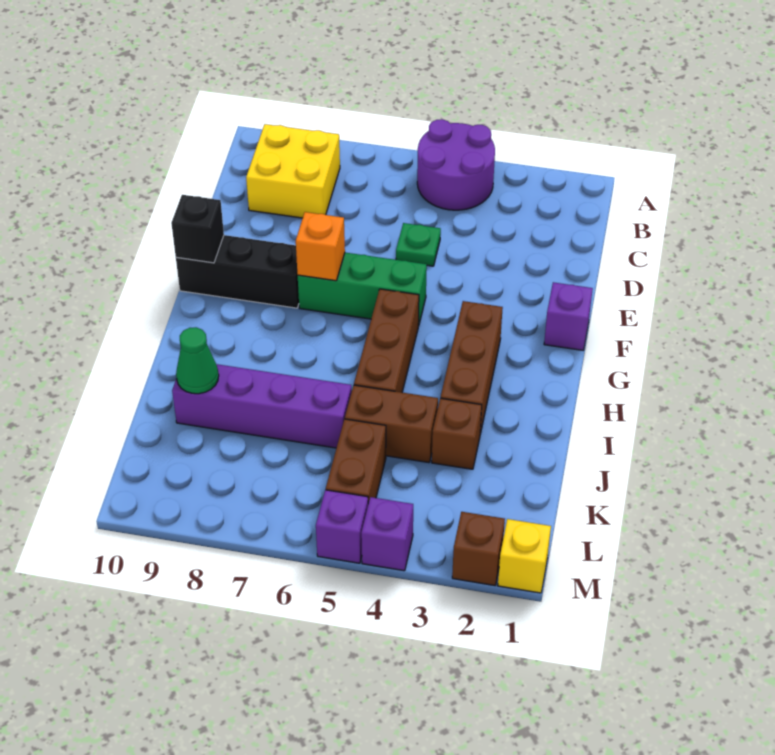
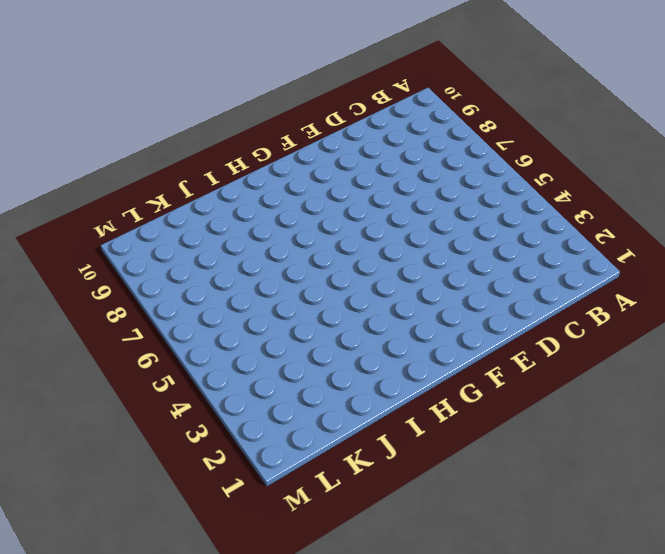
none -> purple 2x2 round brick [417,119,495,210]
none -> yellow 2x2 brick [246,124,340,218]
none -> green 1x1 plate [396,223,441,266]

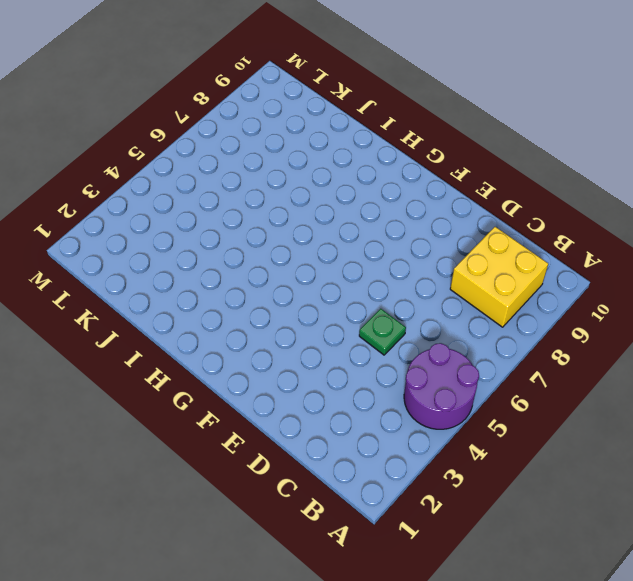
none -> purple 1x1 brick [544,282,593,350]
none -> green 1x3 brick [298,253,427,326]
none -> black 1x3 brick [176,235,299,308]

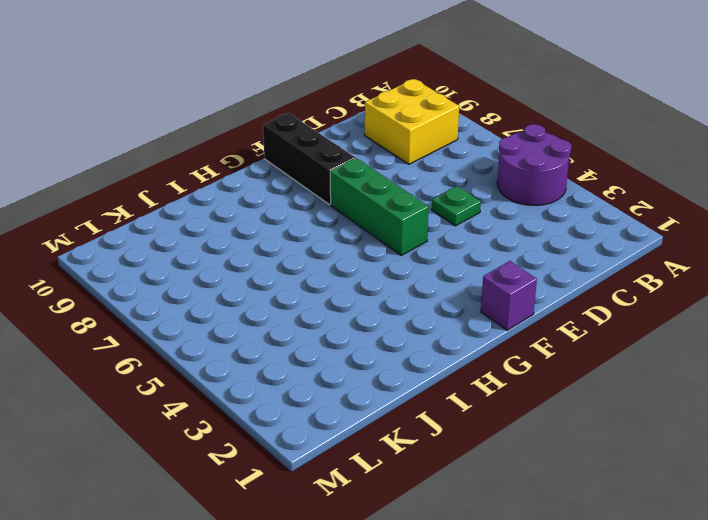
none -> brown 1x3 brick [441,301,503,434]
none -> brown 1x3 brick [354,289,419,392]
none -> brown 1x1 brick [432,398,482,469]

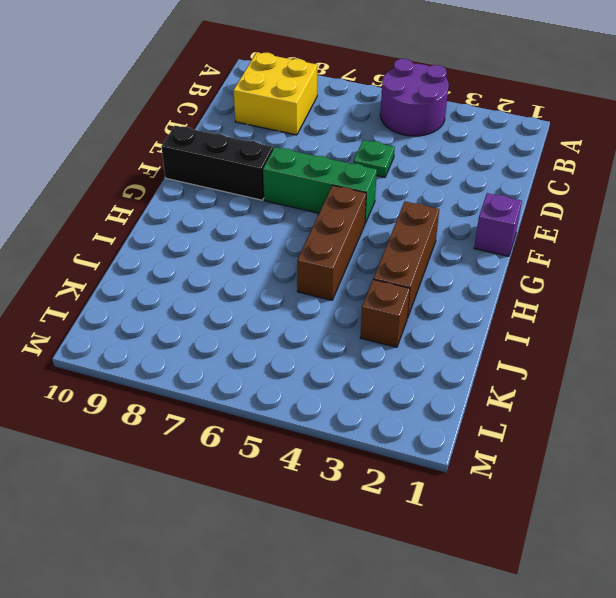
none -> brown 1x2 brick [345,385,438,463]
none -> purple 1x4 brick [172,364,352,448]
none -> brown 1x2 brick [326,419,386,504]

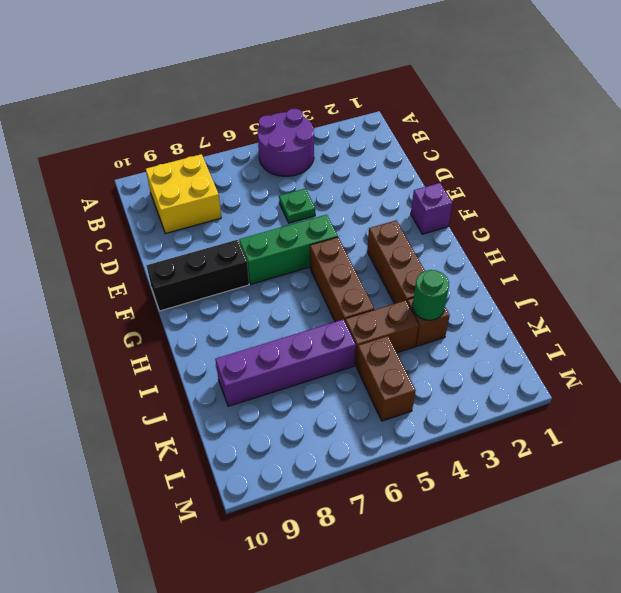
green 1x1 round brick [413,270,449,320] -> none
none -> yellow 1x1 brick [498,519,551,593]
none -> brown 1x1 brick [452,512,505,585]
none -> purple 1x1 brick [361,497,413,571]

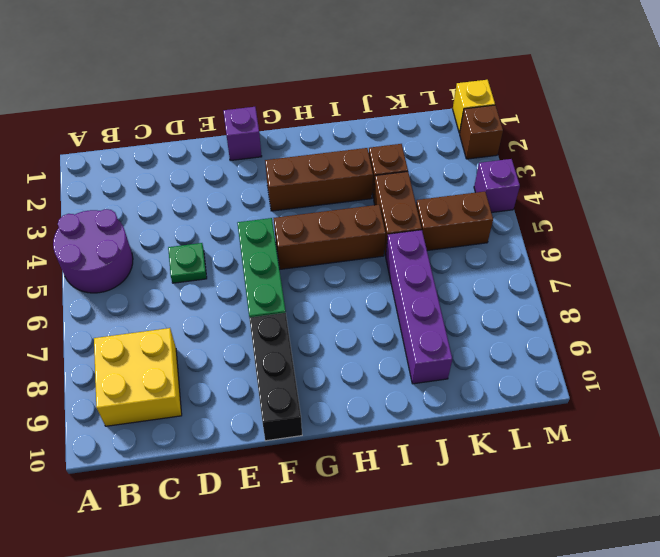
none -> purple 1x1 brick [316,490,368,563]
none -> orange 1x1 brick [296,212,345,281]
none -> black 1x1 brick [171,195,224,263]

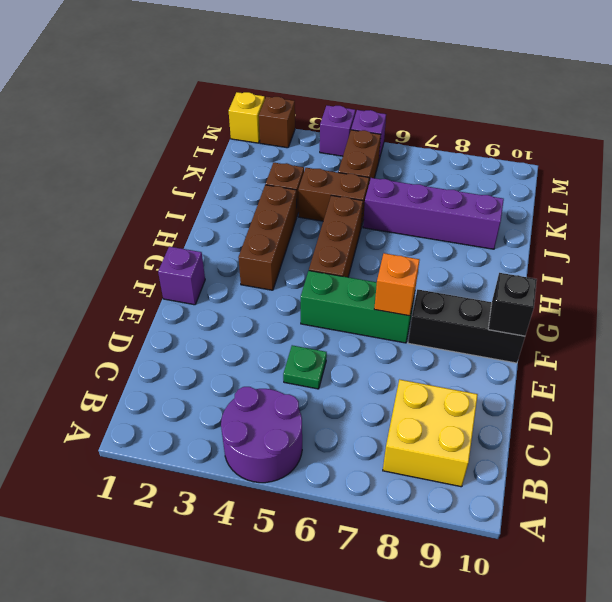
none -> green 1x1 cone [176,327,219,394]

